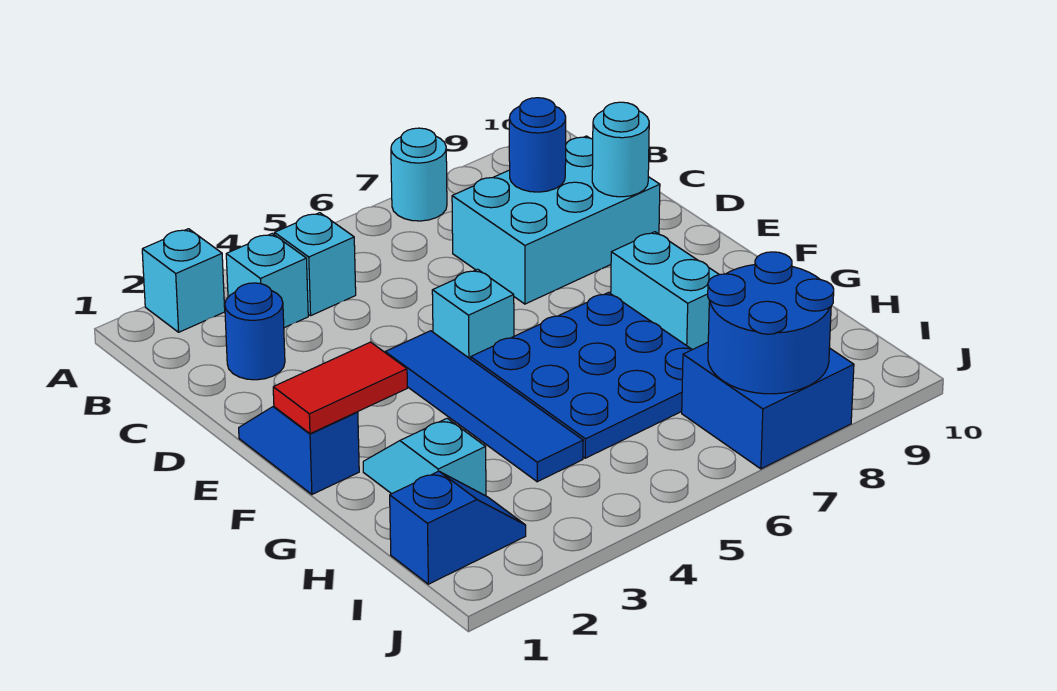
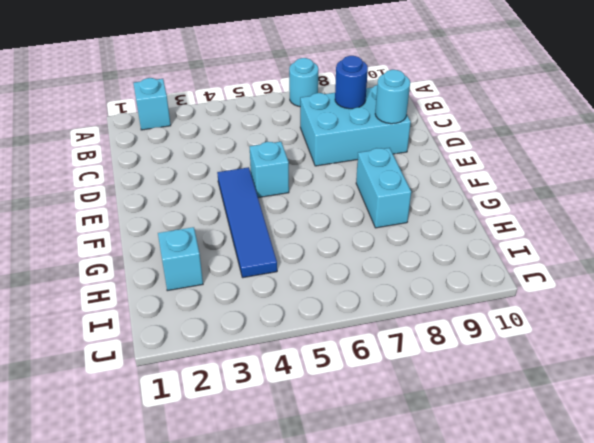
none -> cyan 1x1 brick [226,234,308,328]
none -> cyan 1x1 brick [275,213,356,316]
none -> blue 1x1 round brick [225,283,285,380]

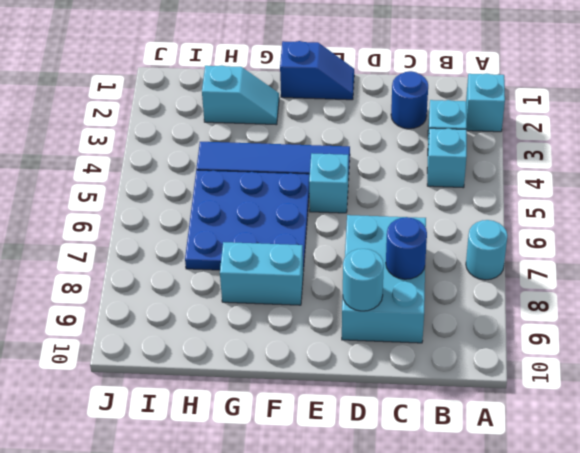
none -> blue 1x2 slope [390,471,526,584]
none -> blue 2x2 brick [682,342,854,469]
none -> red 1x2 tile [273,342,407,434]

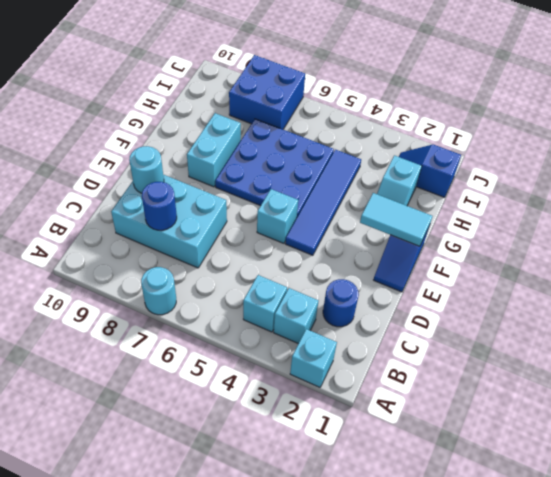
cyan 1x2 tile [360,193,432,246] -> red 1x2 tile [273,342,407,434]
none -> blue 2x2 round brick [708,252,834,394]

